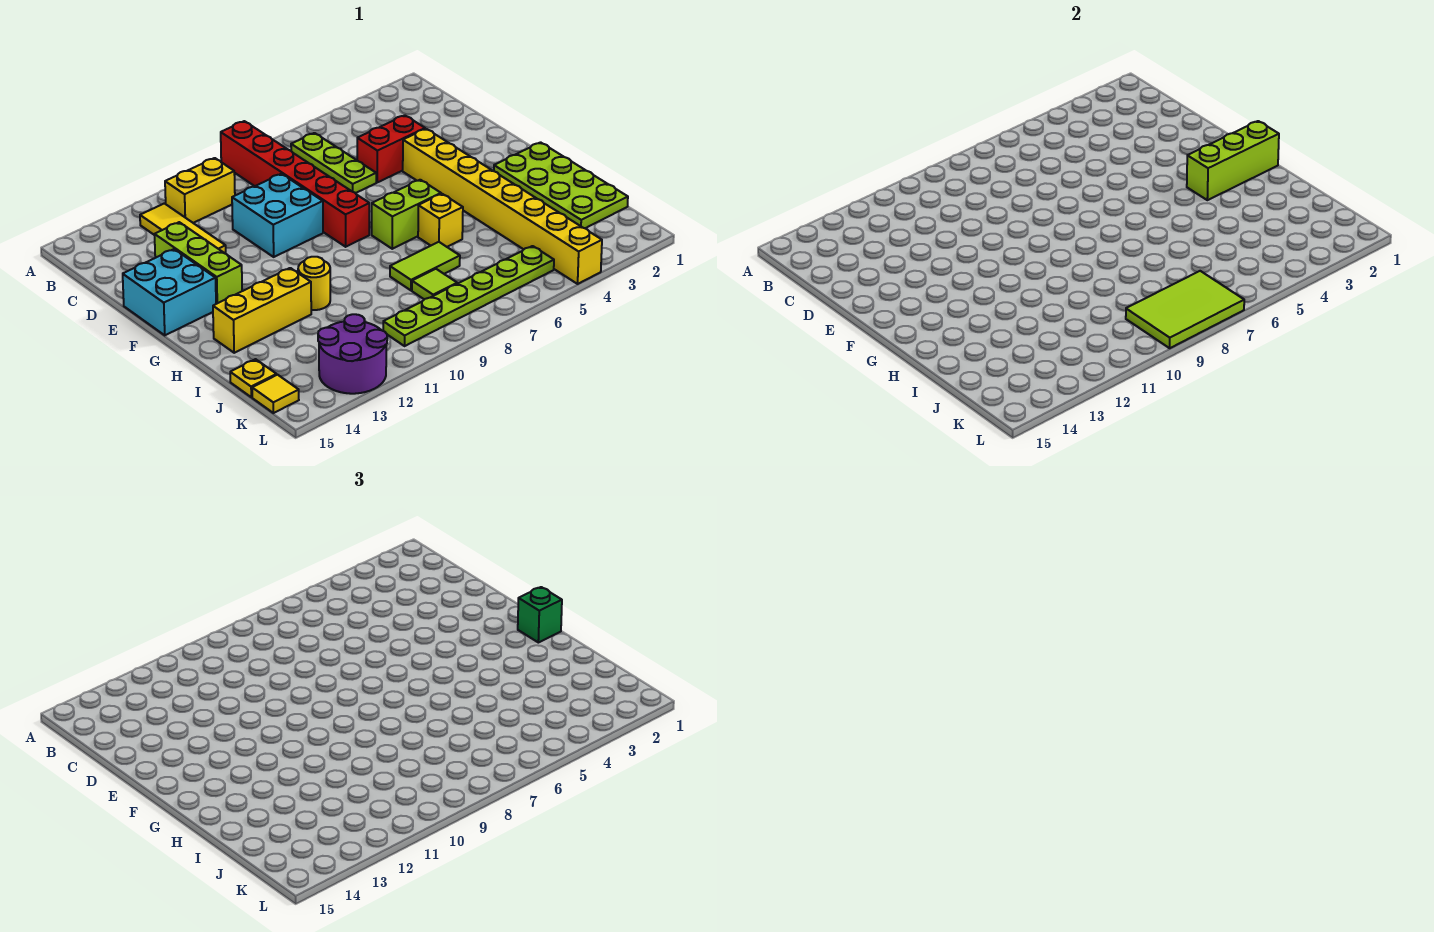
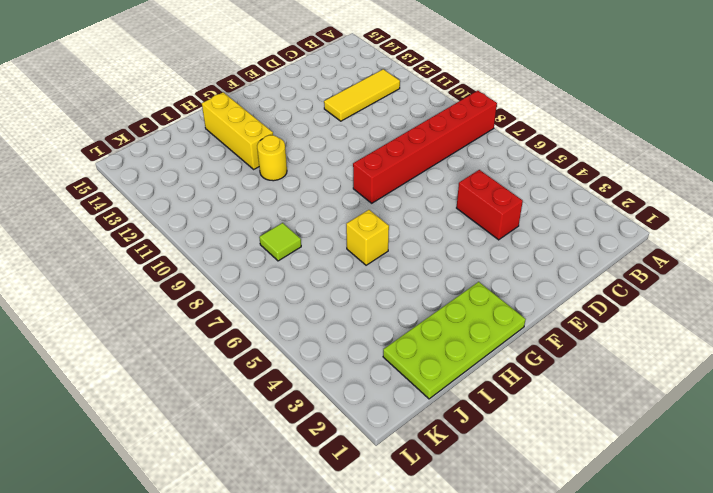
none -> lime 1x3 plate [291,133,376,193]
none -> yellow 1x2 brick [165,158,235,223]
none -> cyan 2x2 brick [232,174,323,257]

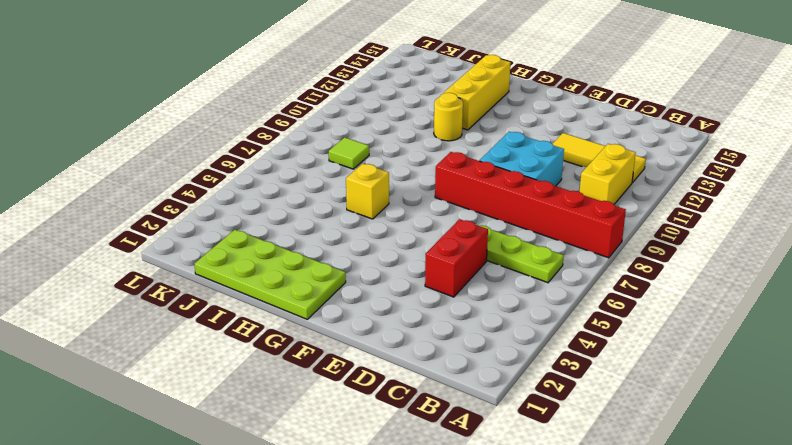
none -> lime 1x3 brick [155,222,242,304]
none -> yellow 1x8 brick [403,129,602,284]
none -> cyan 2x2 brick [123,249,216,335]

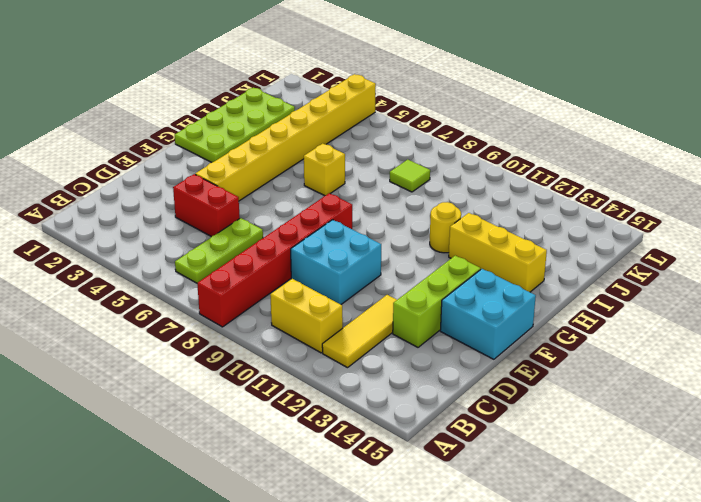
none -> lime 1x2 brick [372,180,441,249]
none -> lime 1x2 tile [390,242,460,290]
none -> yellow 1x1 plate [230,359,277,397]

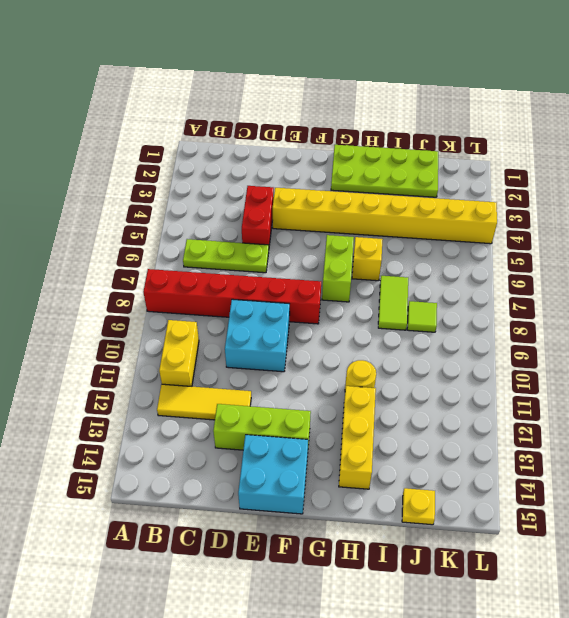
none -> lime 1x6 plate [383,246,554,346]
none -> purple 2x2 round brick [318,314,387,394]
none -> yellow 1x1 tile [252,375,299,413]

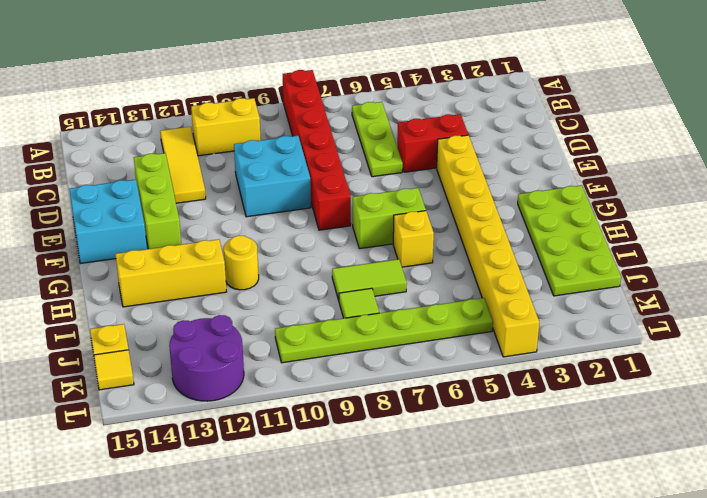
none -> lime 1x3 brick [1187,121,1279,200]
none -> lime 2x3 tile [1126,271,1244,348]
none -> green 1x1 brick [518,587,562,643]

